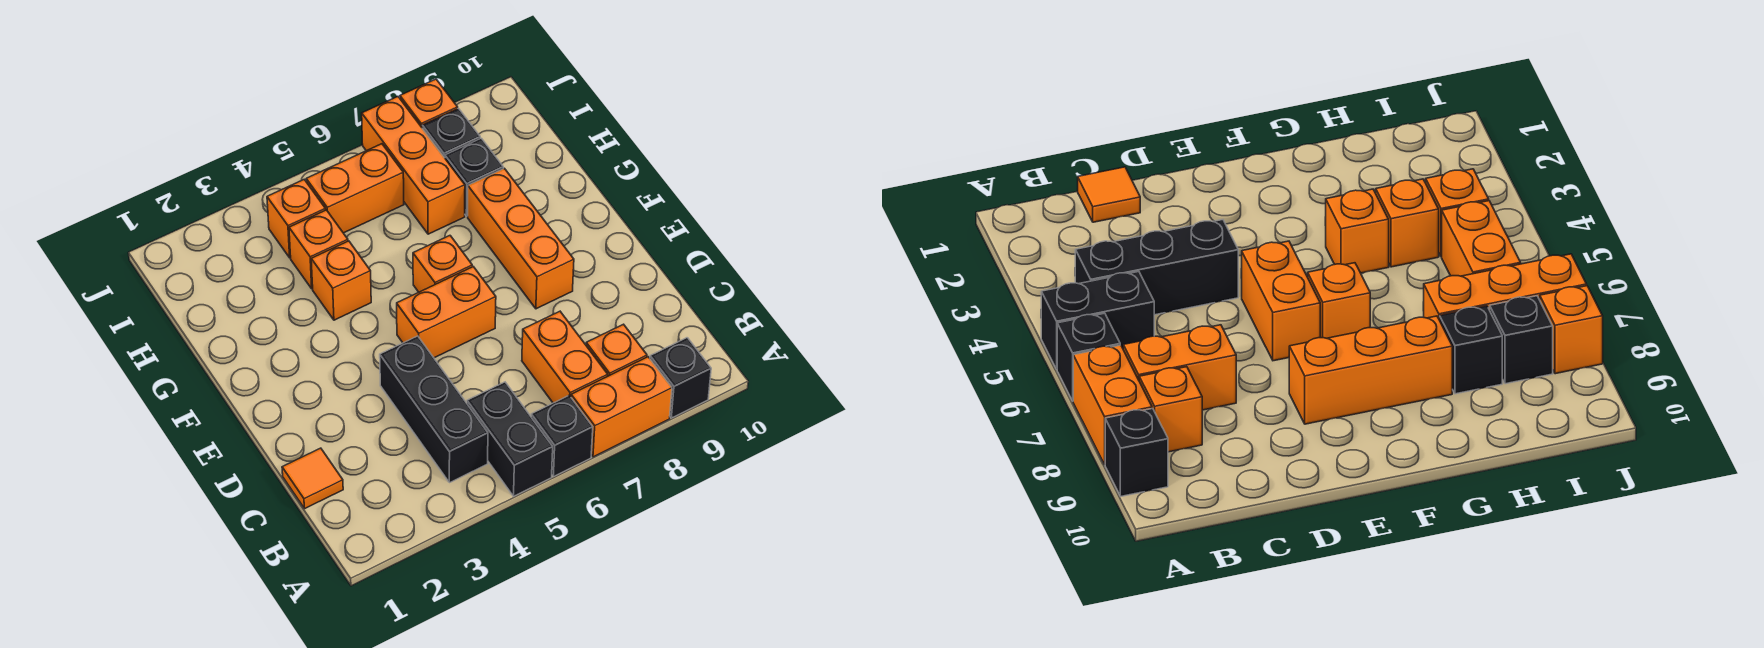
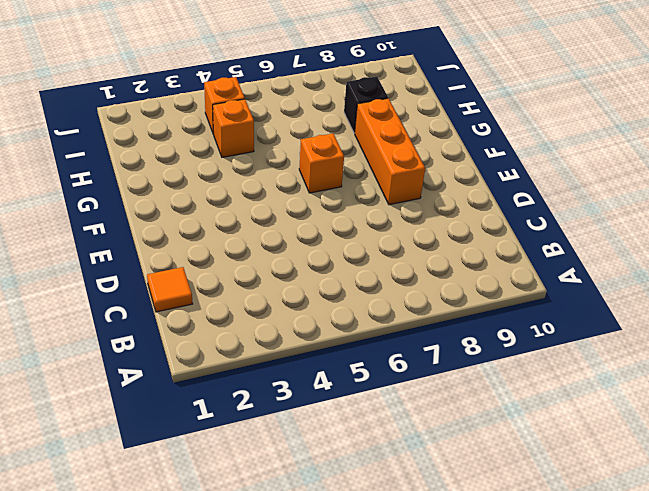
none -> black 1x2 brick [467,382,553,496]
none -> black 1x1 brick [531,396,593,477]
none -> orange 1x2 brick [571,357,672,457]

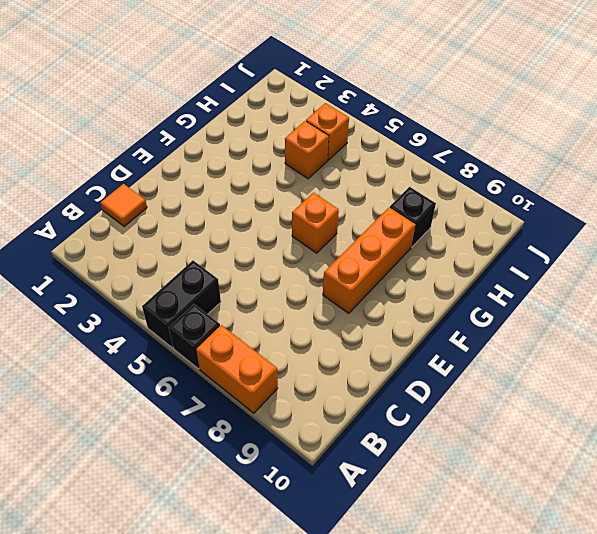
none -> black 1x1 brick [650,338,711,418]
none -> black 1x3 brick [380,336,488,483]
none -> orange 1x2 brick [522,311,608,403]

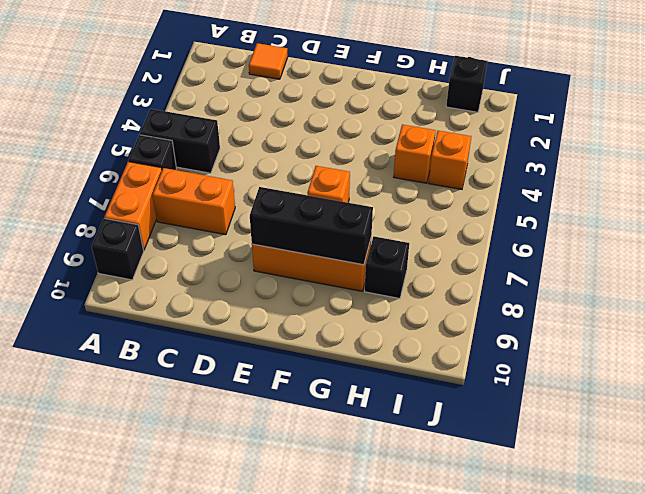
black 1x3 brick [250,187,373,265] -> black 1x3 brick moved to [380,336,488,483]
black 1x1 brick [446,56,487,112] -> black 1x1 brick moved to [422,109,480,158]
none -> orange 1x1 brick [586,324,647,376]
none -> orange 1x2 brick [397,267,496,358]
none -> orange 1x1 brick [311,241,371,320]

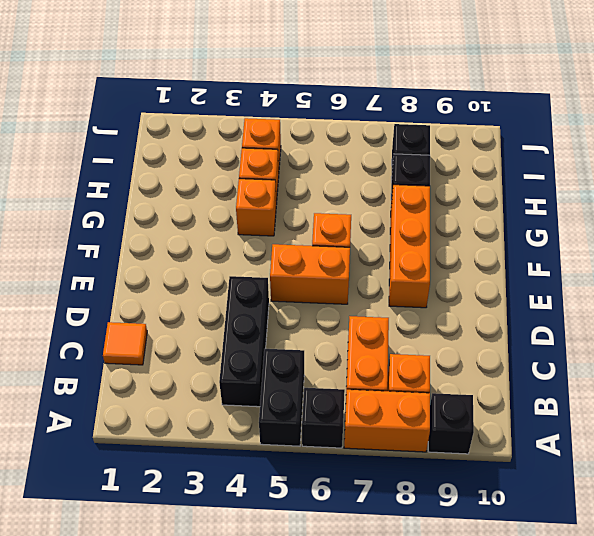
none -> orange 1x3 brick [362,97,465,234]
none -> orange 1x2 brick [306,144,404,233]
none -> orange 1x1 brick [400,79,458,127]

